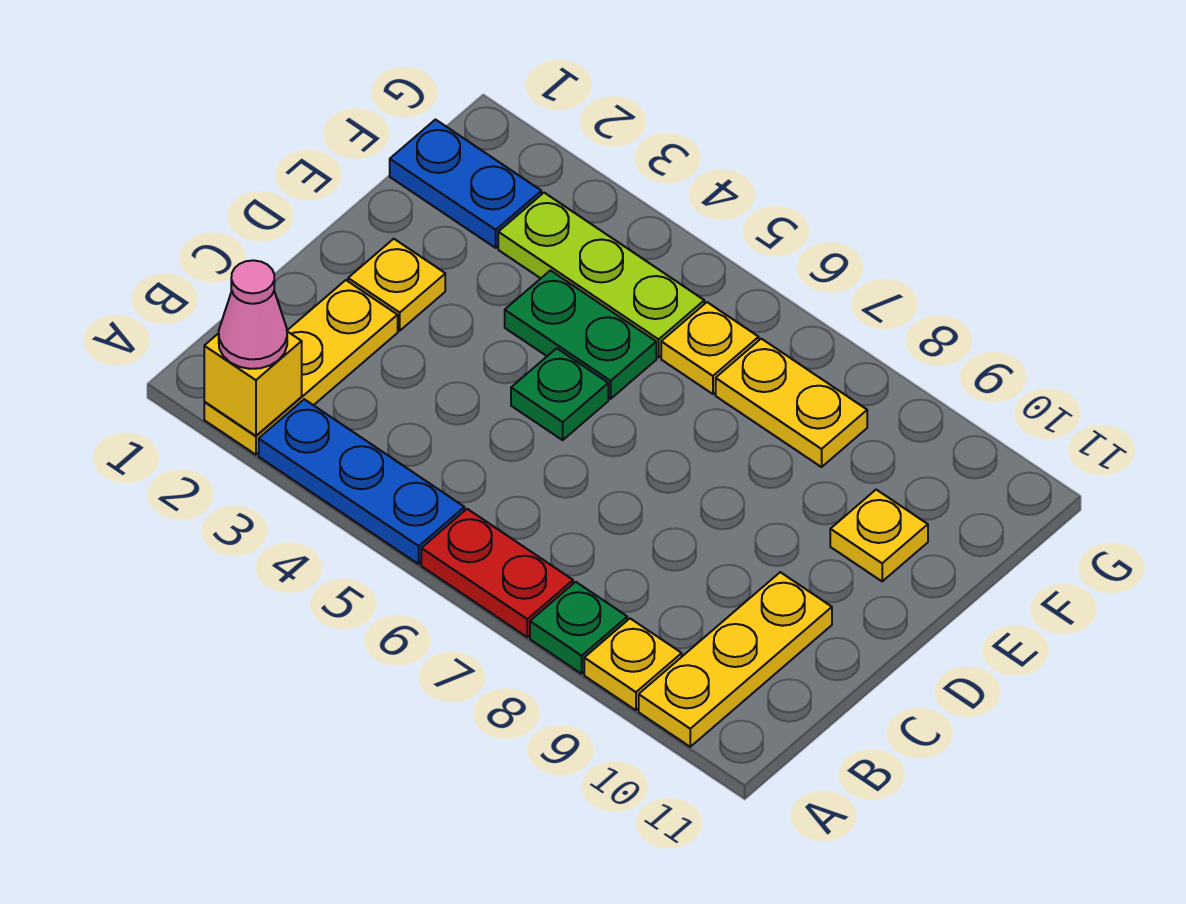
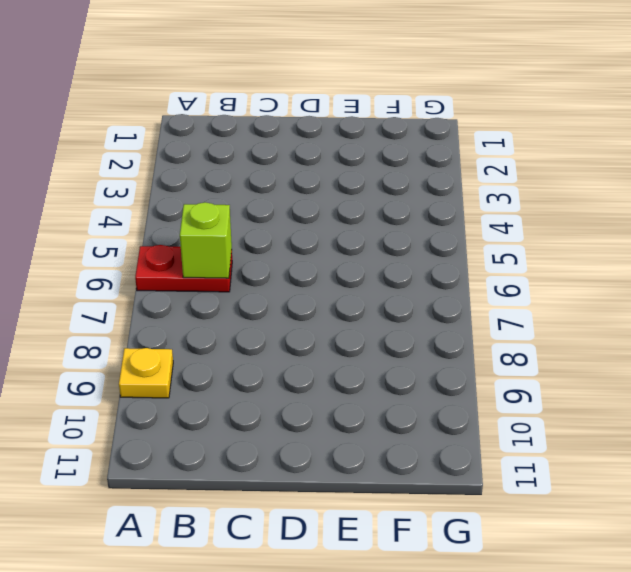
red 1x2 plate [135,245,232,292] -> red 1x2 plate turned to [421,509,573,637]
lime 1x1 brick [180,202,232,278] -> none
none -> yellow 1x3 plate [204,280,398,455]
none -> blue 1x3 plate [259,399,464,564]
none -> green 1x1 plate [530,582,627,674]

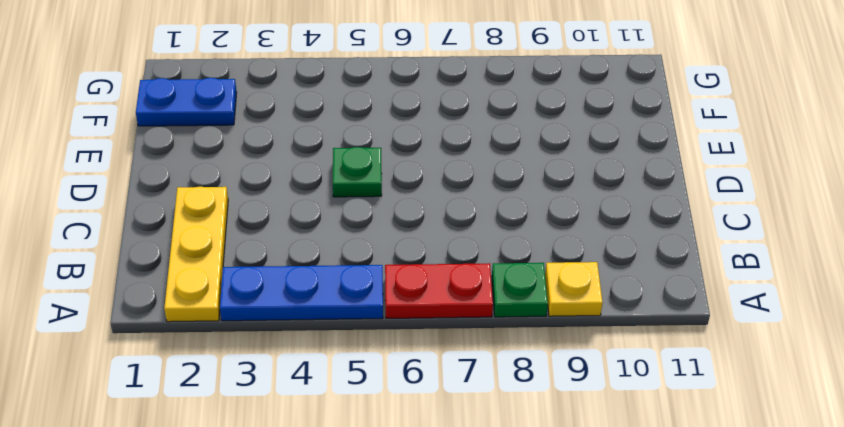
none -> yellow 1x3 plate [639,572,832,747]
none -> yellow 1x1 plate [348,239,445,331]
none -> green 1x2 plate [505,270,656,399]

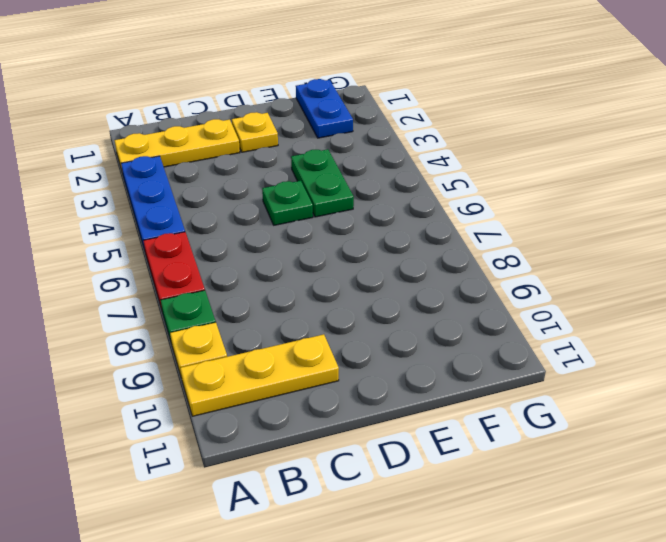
none -> yellow 1x1 plate [830,490,928,581]
none -> lime 1x3 plate [498,193,704,357]
none -> yellow 1x1 plate [661,302,759,394]

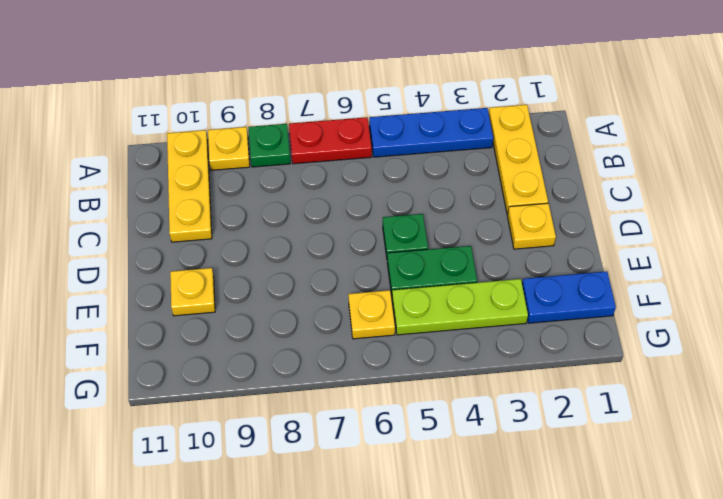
none -> yellow 1x2 plate [716,339,867,467]
none -> yellow 1x1 brick [204,331,302,436]
none -> pink 1x1 cone [219,260,287,369]

